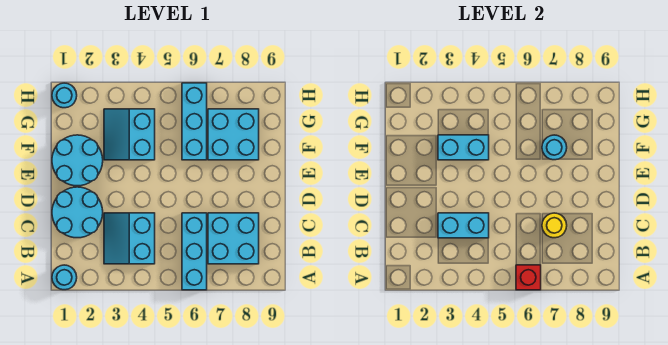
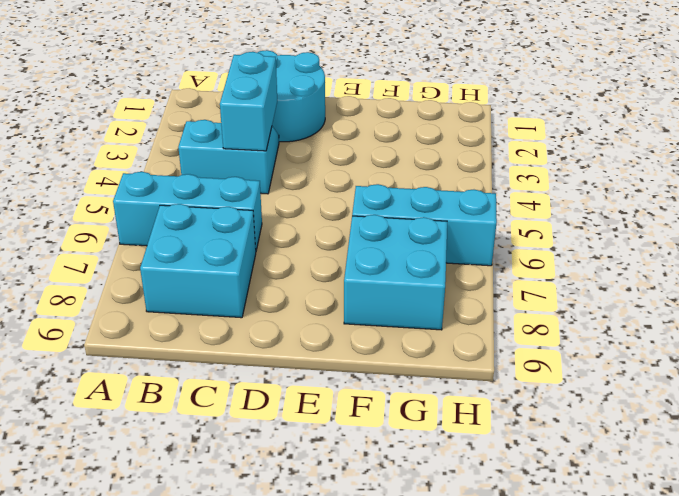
none -> cyan 1x1 round brick [52,265,77,290]
none -> cyan 2x2 round brick [52,135,103,186]
none -> cyan 2x2 slope [104,109,155,160]

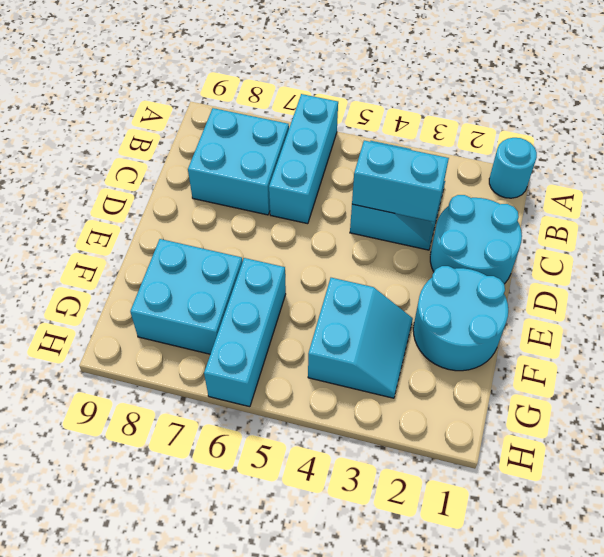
none -> cyan 1x1 round brick [52,83,77,108]
none -> red 1x1 brick [516,265,541,290]
none -> yellow 1x1 round brick [542,213,567,238]

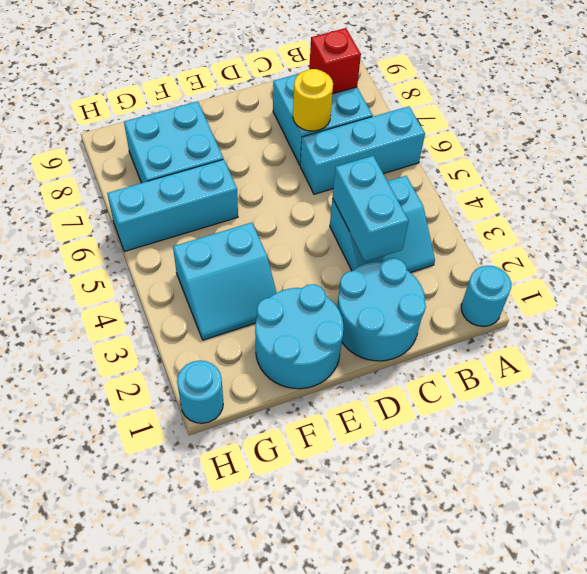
red 1x1 brick [309,28,361,94] -> red 1x1 brick moved to [516,265,541,290]
none -> cyan 1x2 brick [438,135,489,160]
none -> cyan 1x1 round brick [542,135,567,160]

